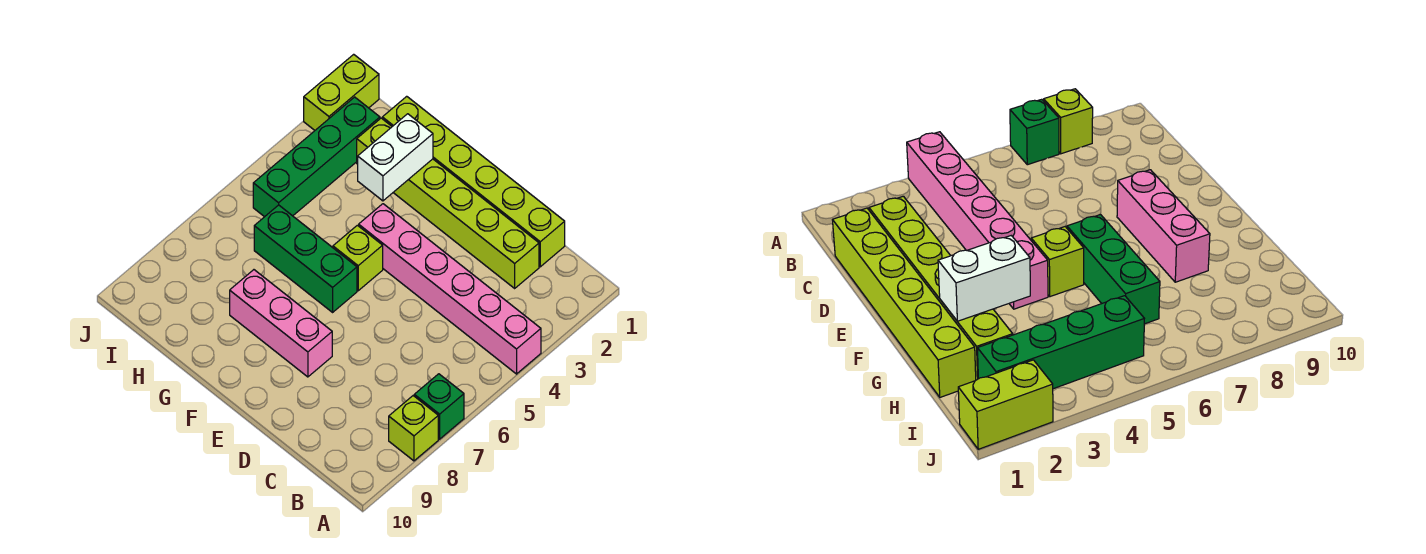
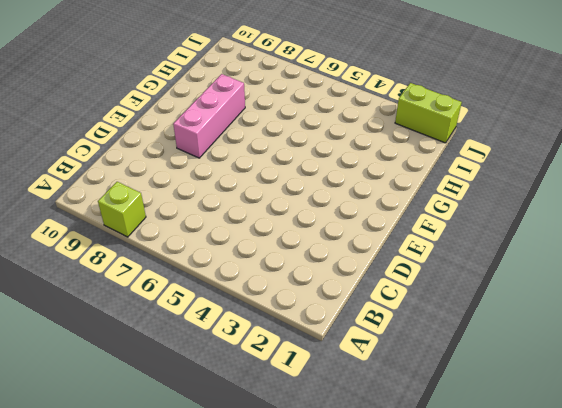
none -> pink 1x6 brick [359,204,541,374]
none -> green 1x1 brick [414,374,464,439]

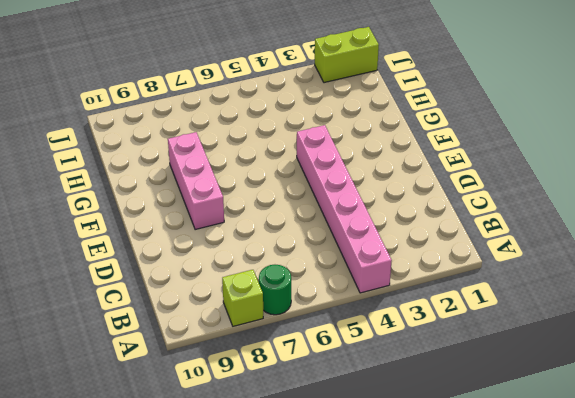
green 1x1 round brick [259,265,291,315] -> green 1x1 brick [414,374,464,439]
none -> lime 1x6 brick [382,96,565,267]
none -> lime 1x6 brick [357,118,539,288]

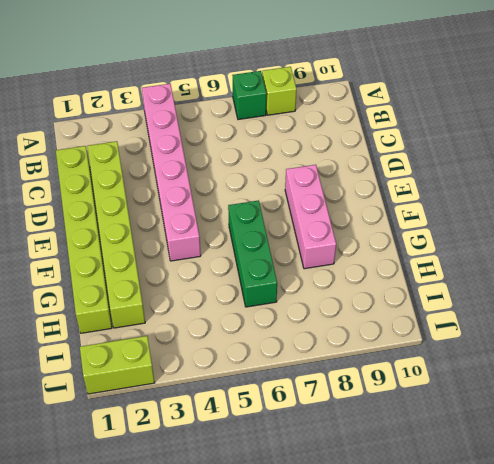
none -> lime 1x1 brick [333,225,383,291]
none -> green 1x4 brick [253,97,380,217]

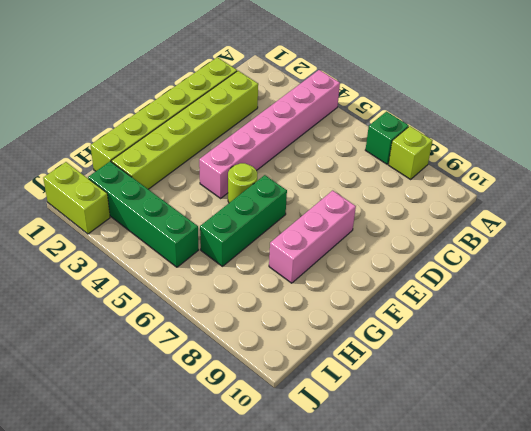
lime 1x1 round brick [228,163,257,203] -> lime 1x1 brick [333,225,383,291]
none -> white 1x2 brick [358,114,433,201]

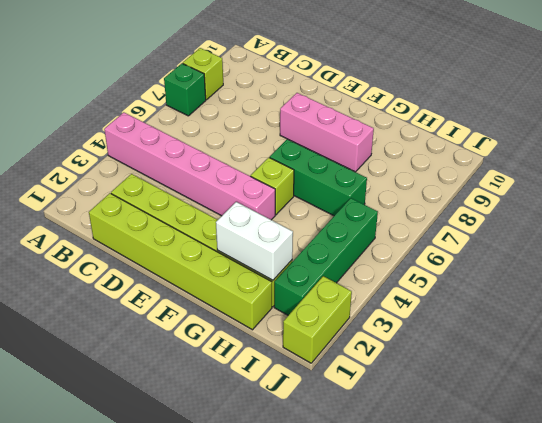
white 1x2 brick [216,202,293,280] -> white 1x2 brick turned to [358,114,433,201]

